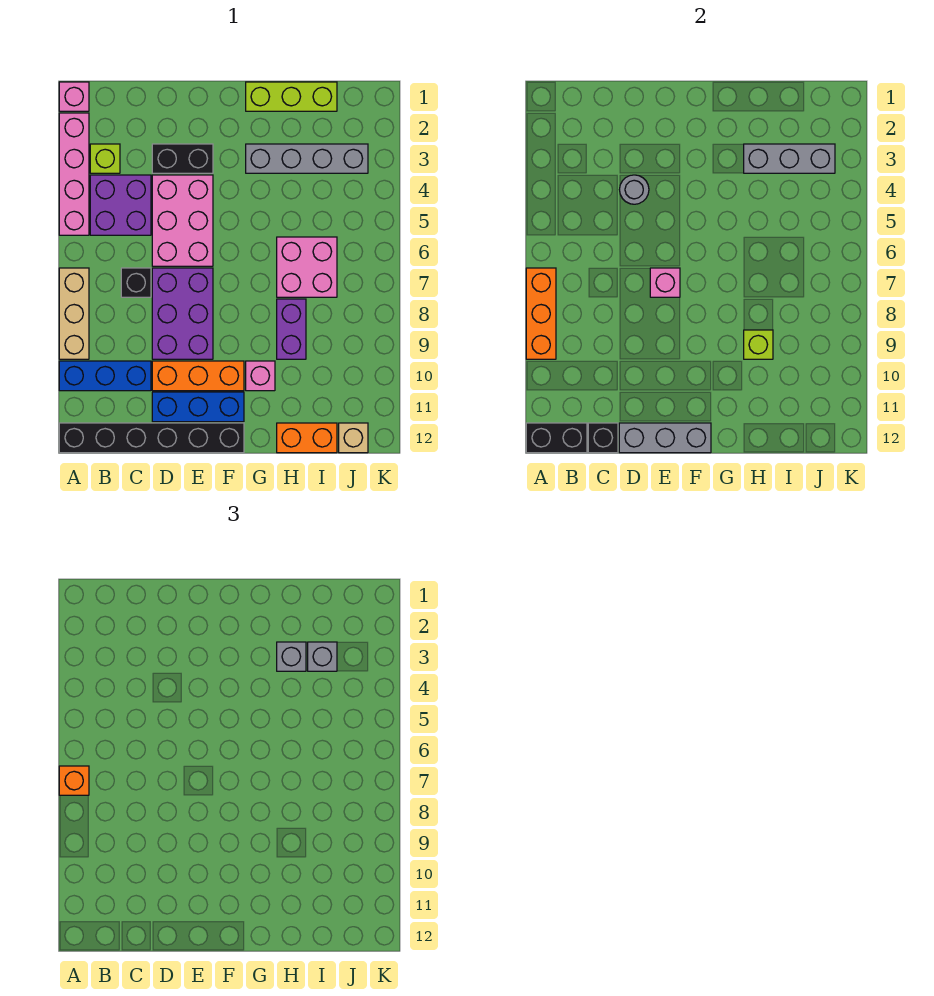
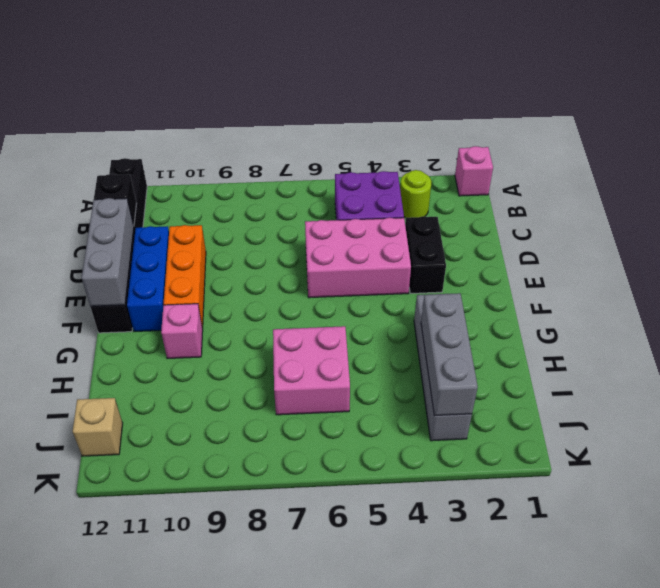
lime 1x1 round brick [400,170,432,218] -> lime 1x1 brick [90,144,120,173]
none -> pink 1x4 brick [59,113,89,235]
none -> tan 1x3 brick [59,268,89,359]
none -> blue 1x3 brick [59,361,151,391]
none -> black 1x1 brick [121,268,151,297]

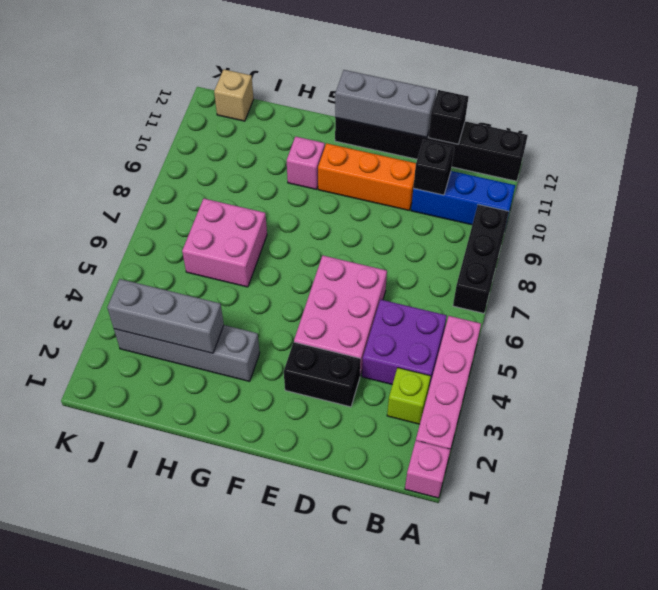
black 1x3 brick [453,204,509,313] -> tan 1x3 brick [59,268,89,359]
black 1x1 brick [413,140,454,195] -> black 1x1 brick moved to [121,268,151,297]
none -> purple 2x3 brick [152,268,213,359]
none -> blue 1x3 brick [152,392,244,422]
none -> lime 1x3 brick [246,82,337,111]
none -> purple 1x2 brick [277,299,306,359]

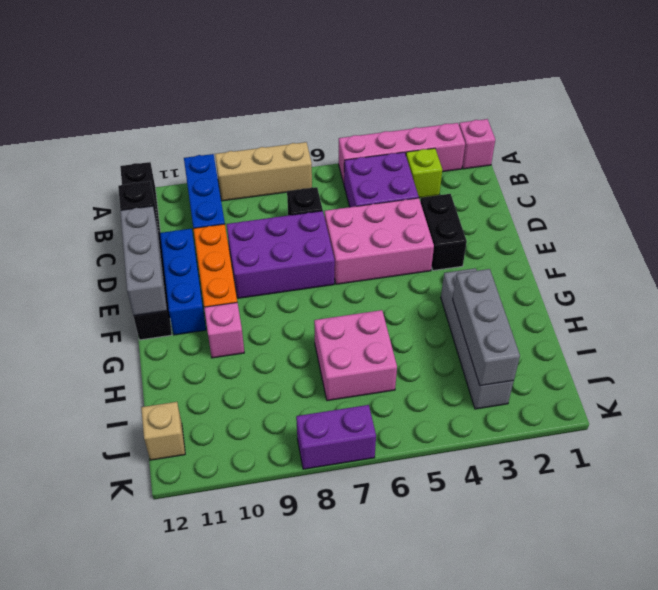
purple 1x2 brick [296,405,376,469] -> purple 1x2 brick moved to [277,299,306,359]
none -> lime 1x3 brick [246,82,337,111]
none -> orange 1x2 brick [277,423,337,453]
none -> orange 1x3 brick [526,268,556,359]
none -> black 1x2 brick [526,423,587,453]

